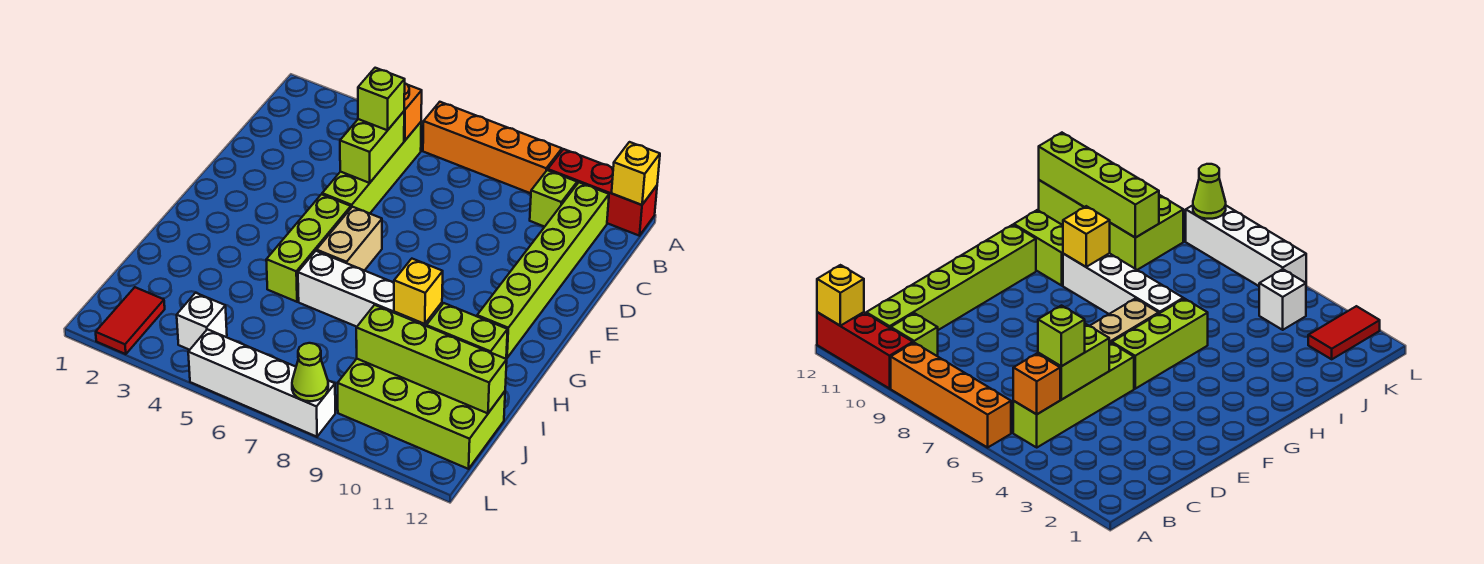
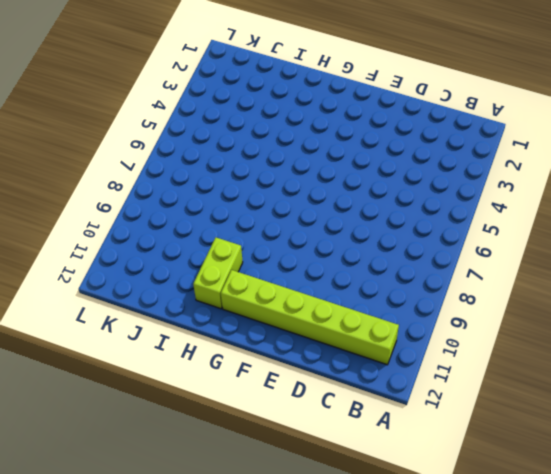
none -> orange 1x4 brick [423,102,562,193]
none -> red 1x3 brick [548,149,657,236]
none -> lime 1x4 brick [322,122,421,213]

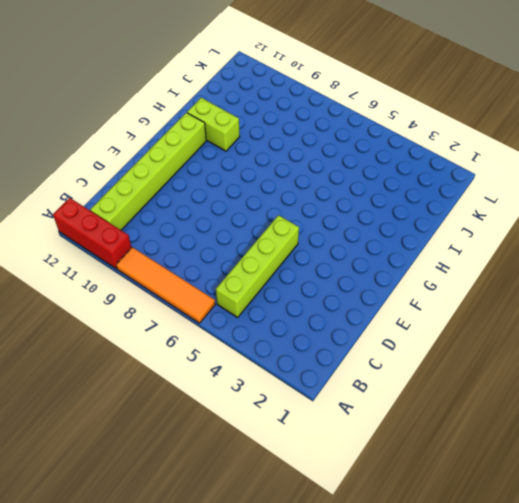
orange 1x4 tile [116,247,215,323] -> orange 1x4 brick [423,102,562,193]
none -> lime 1x1 brick [530,170,577,227]
none -> lime 1x3 brick [266,194,351,302]
none -> tan 1x2 brick [317,207,382,271]

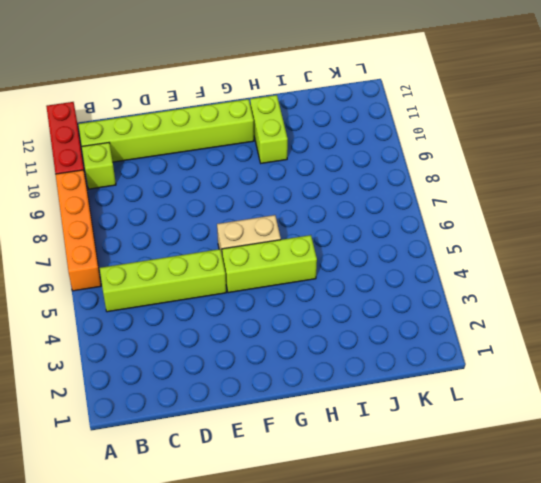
none -> white 1x4 brick [298,251,442,327]
none -> lime 2x4 brick [338,359,505,469]
none -> red 1x2 tile [96,287,165,354]

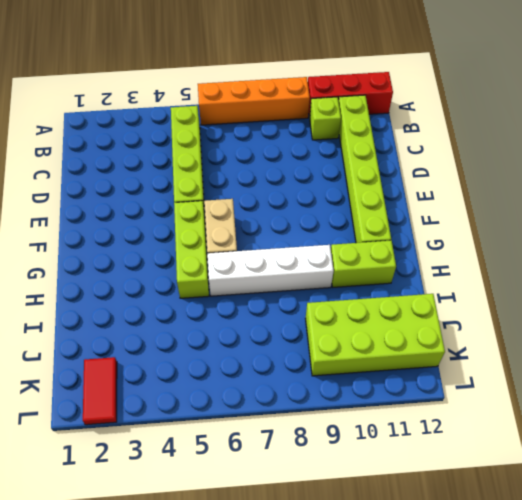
none -> white 1x1 brick [177,293,227,350]
none -> white 1x4 brick [188,329,335,437]
none -> yellow 1x1 brick [612,142,660,205]

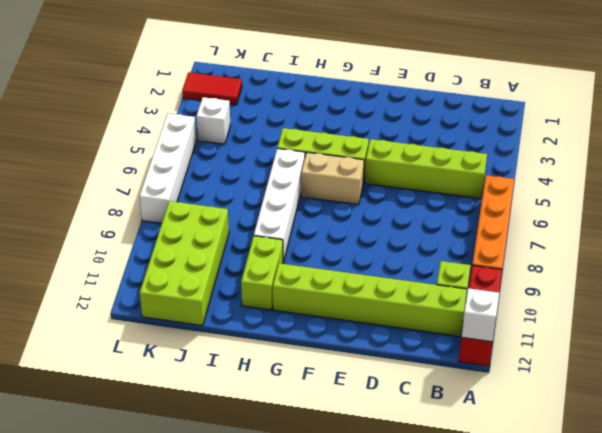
white 1x1 brick [462,288,499,342] -> yellow 1x1 brick [612,142,660,205]
none -> orange 1x1 brick [404,83,422,141]
none -> lime 1x2 brick [340,112,404,183]
none -> yellow 1x1 brick [394,259,443,324]

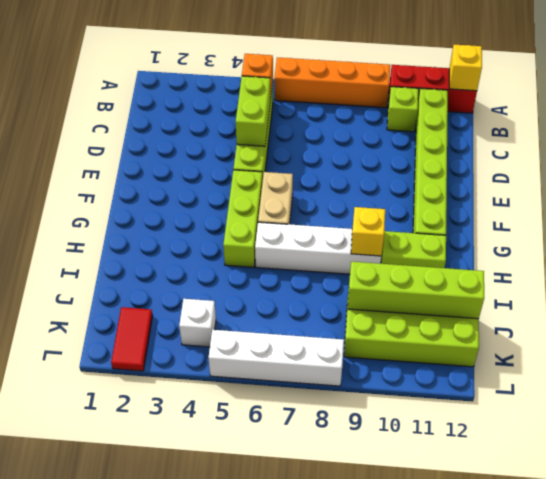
none -> lime 1x1 cone [292,343,328,401]
none -> lime 1x1 brick [358,68,405,130]

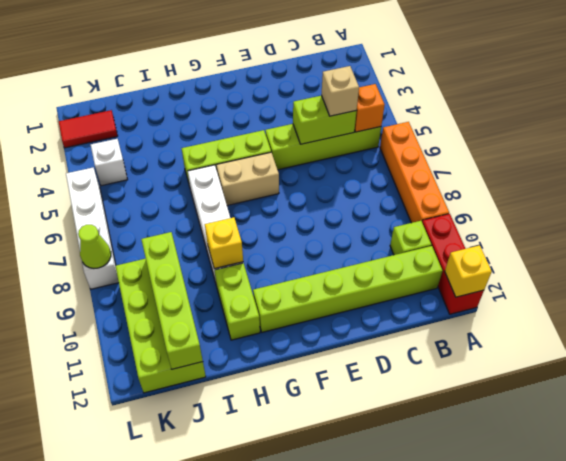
tan 1x1 brick [321,66,359,116] -> lime 1x1 brick [358,68,405,130]

